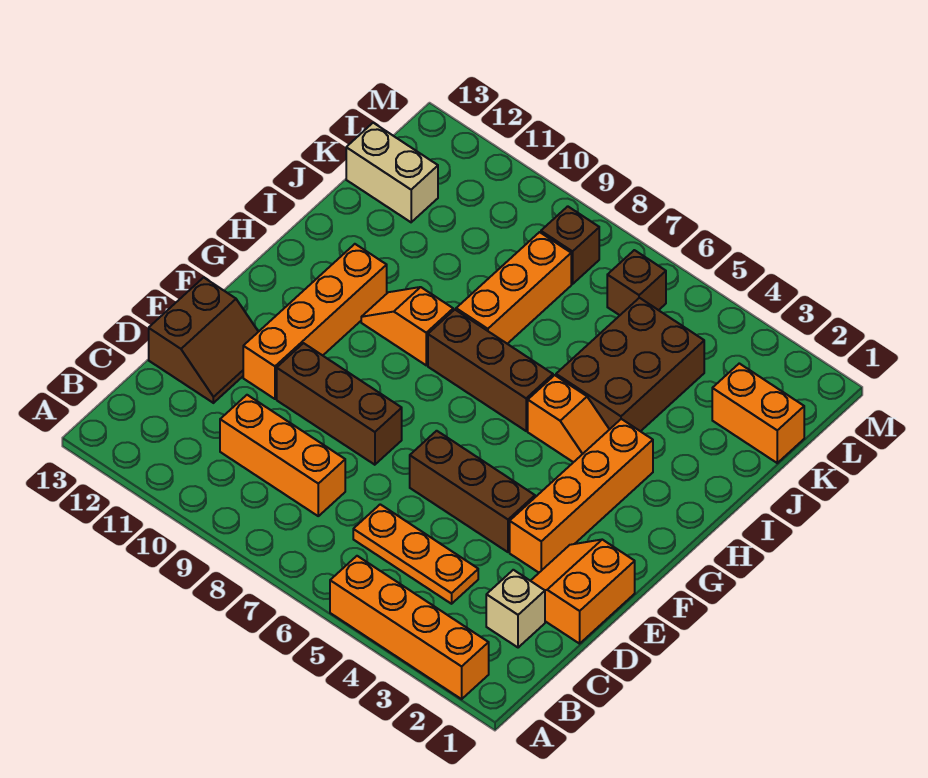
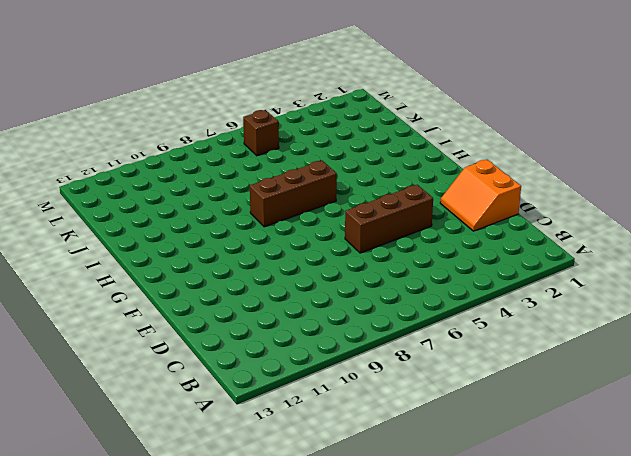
none -> orange 1x4 brick [330,556,489,699]
none -> tan 1x1 brick [486,570,545,648]
none -> orange 1x3 plate [353,504,478,604]

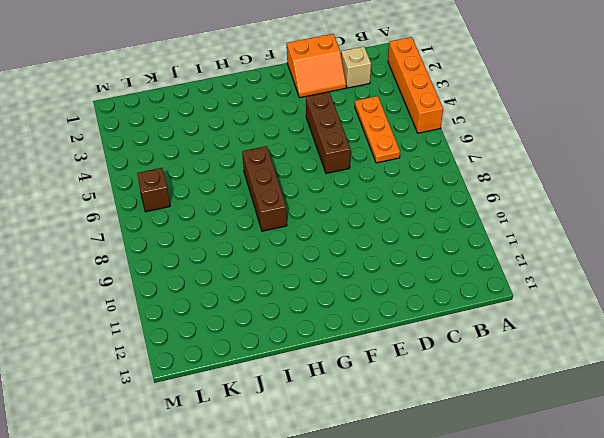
none -> orange 1x3 brick [220,395,345,516]
none -> brown 2x2 slope [149,277,258,403]
none -> orange 1x4 brick [510,419,653,572]

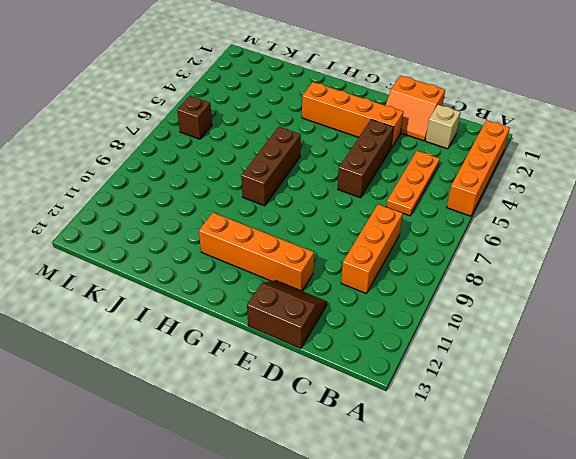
none -> brown 1x3 brick [277,343,402,465]
none -> orange 1x2 slope [528,375,610,462]
none -> orange 1x2 slope [361,287,453,365]

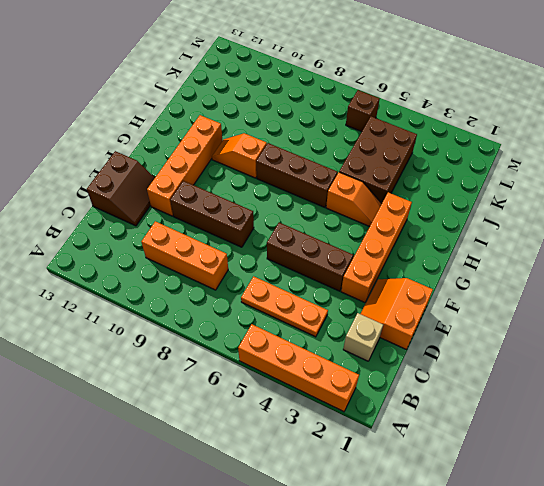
none -> orange 1x3 brick [456,232,571,344]
none -> orange 1x2 brick [712,363,804,463]
none -> tan 1x2 brick [346,123,438,222]

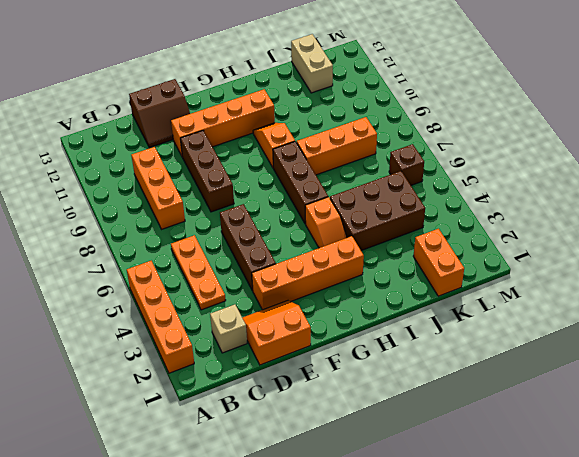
none -> brown 1x1 brick [541,206,599,284]

